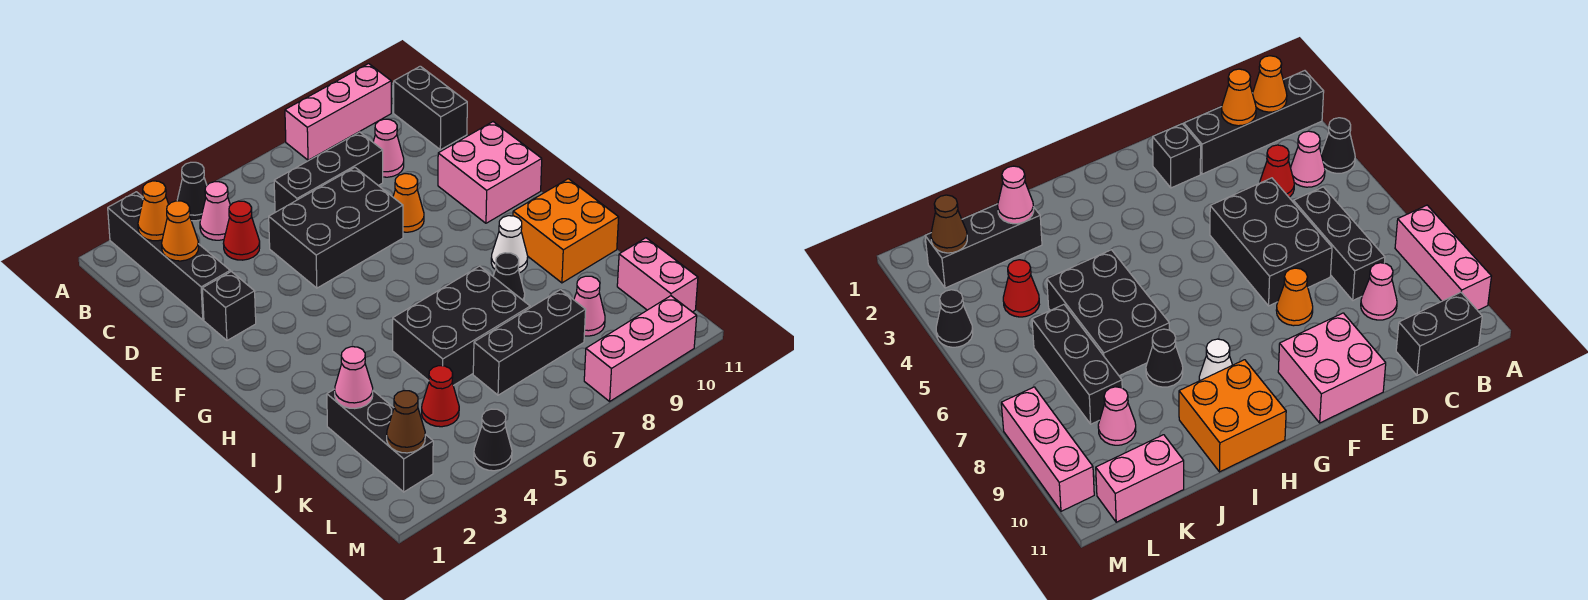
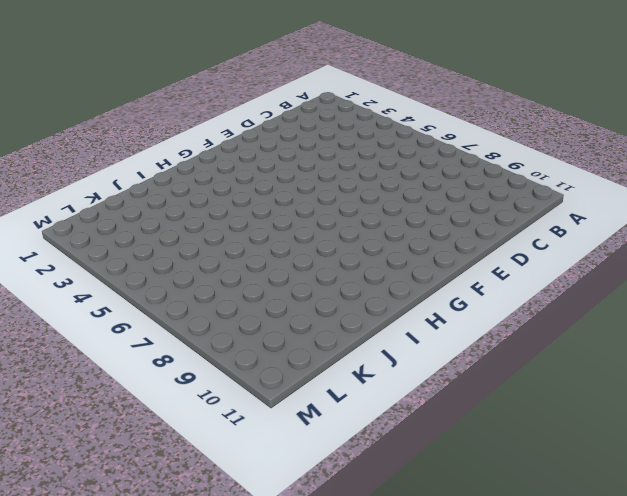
none -> black 1x4 brick [108,192,230,320]
none -> black 1x1 cone [177,162,207,221]
none -> pink 1x3 brick [285,64,391,160]

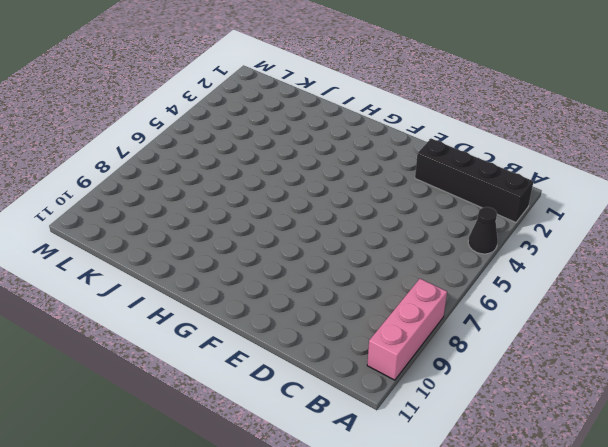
none -> pink 1x1 cone [200,182,230,240]
none -> black 1x2 brick [394,66,467,150]
none -> red 1x1 cone [223,201,260,260]

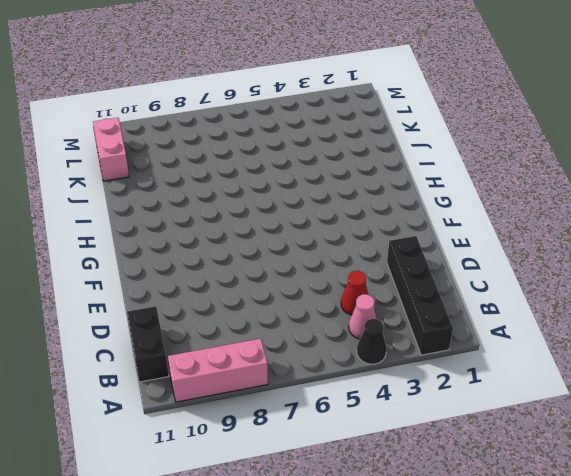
none -> black 1x3 brick [274,132,383,212]
none -> pink 1x1 cone [373,119,404,177]
none -> black 2x3 brick [269,168,403,288]

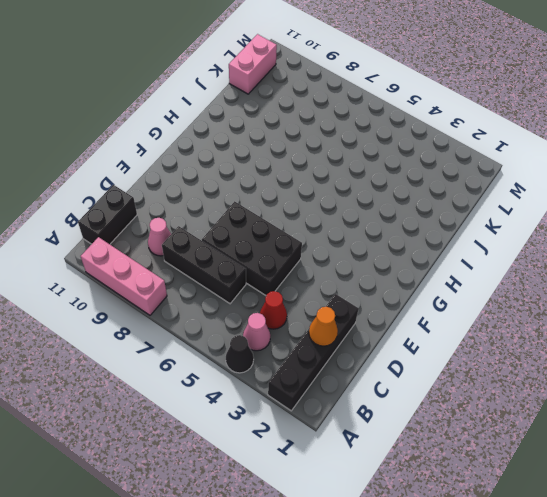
none -> black 1x1 brick [202,271,256,340]
none -> orange 1x1 cone [393,174,424,232]
none -> pink 2x2 brick [438,122,542,223]

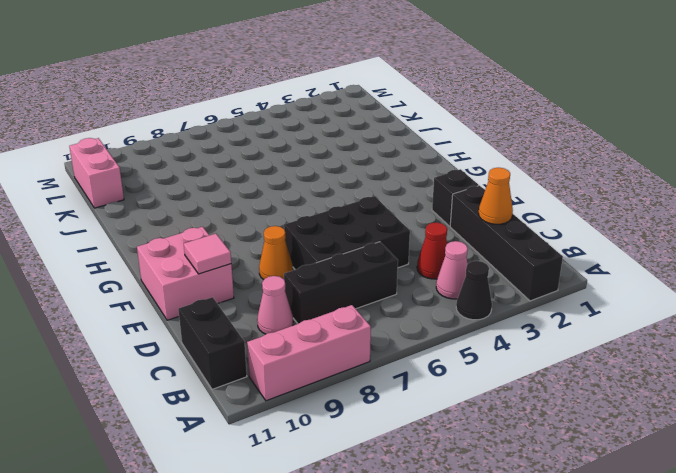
pink 1x1 tile [184,234,231,274] -> none
none -> white 1x1 cone [491,216,528,273]
none -> orange 2x2 brick [513,179,619,283]
none -> black 2x3 brick [393,266,530,386]

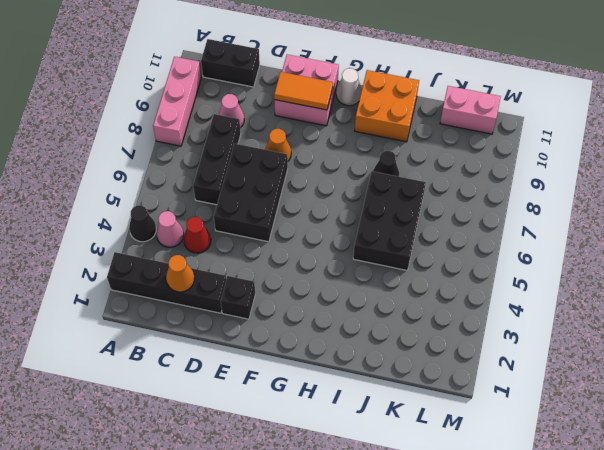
orange 1x2 tile [274,72,333,110] -> none
white 1x1 cone [336,68,362,106] -> white 1x1 cone moved to [491,216,528,273]
none -> black 1x3 brick [327,389,433,492]
none -> red 1x1 cone [422,366,459,427]
none -> black 1x3 brick [473,290,586,395]

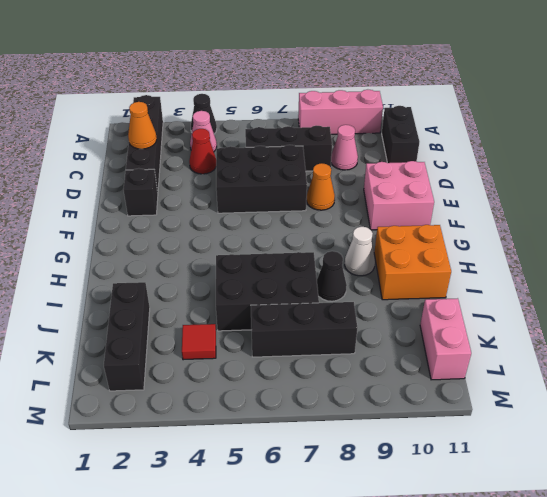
red 1x1 tile [182,324,216,360] -> red 1x1 cone [422,366,459,427]
none -> pink 1x1 cone [574,276,605,336]
none -> black 1x1 cone [474,409,512,471]
none -> pink 1x3 brick [584,296,697,401]

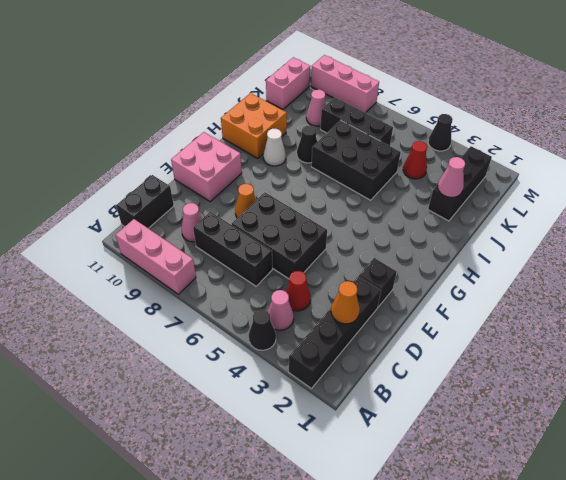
none -> orange 1x1 cone [138,181,169,241]
none -> brown 1x1 cone [387,391,425,453]

